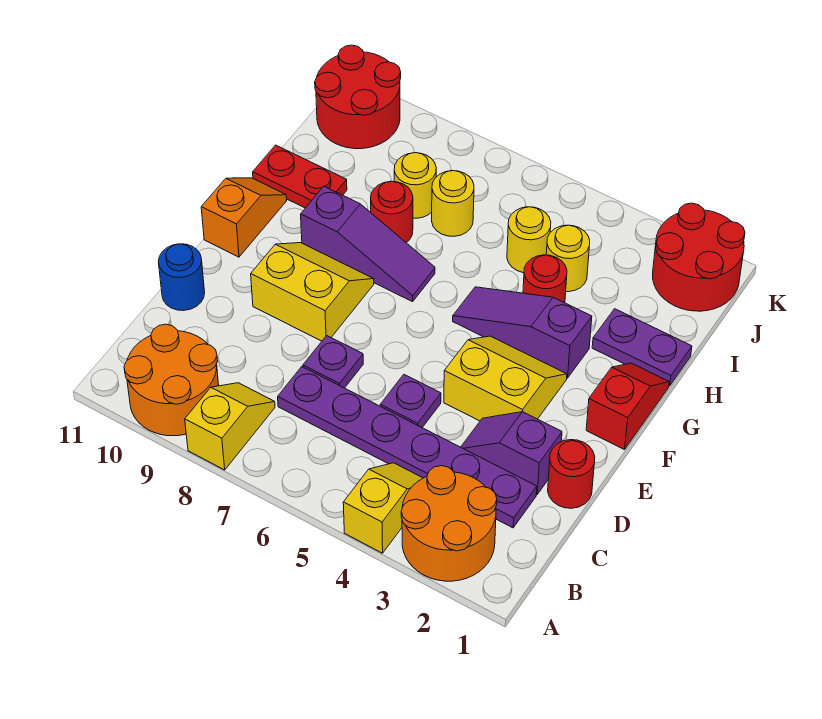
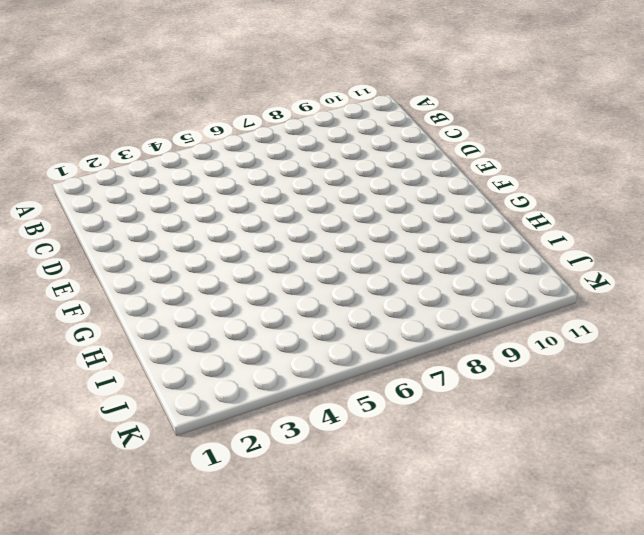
none -> orange 2x2 round brick [401,466,497,581]
none -> yellow 1x2 slope [343,463,423,553]
none -> yellow 1x2 slope [185,383,275,470]

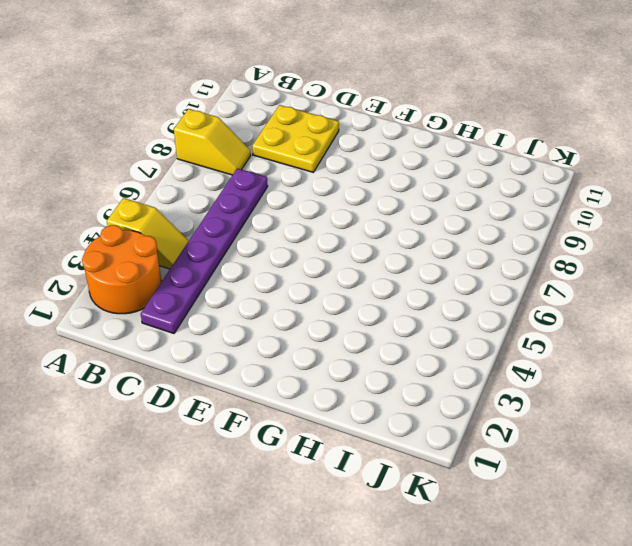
yellow 2x2 plate [252,105,339,172] -> none
none -> orange 2x2 round brick [124,324,219,436]
none -> red 1x1 round brick [548,440,595,508]
none -> purple 1x2 slope [461,412,562,494]

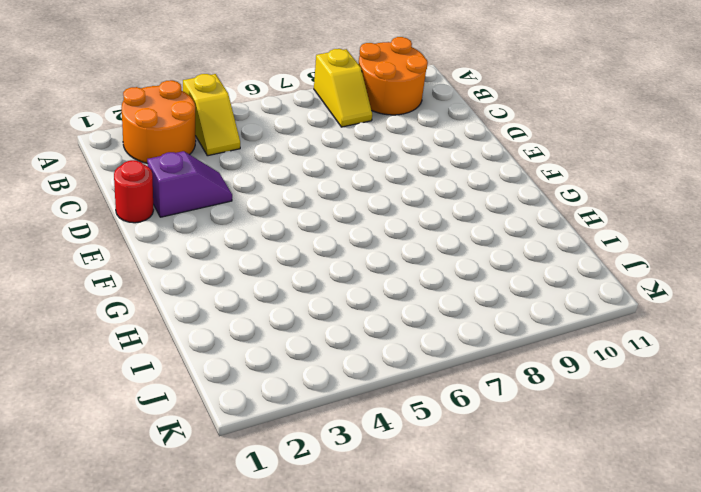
none -> purple 1x6 plate [278,367,537,528]
none -> purple 1x1 plate [380,375,441,427]
none -> purple 1x1 plate [303,336,363,388]

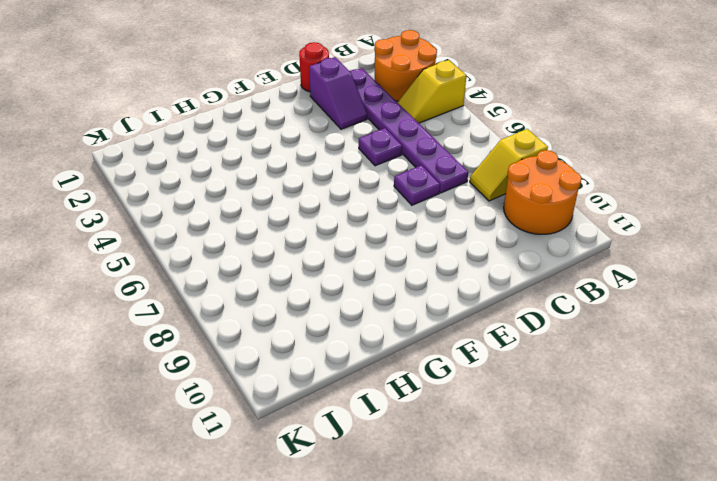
none -> blue 1x1 round brick [158,244,205,311]
none -> yellow 2x2 slope [444,336,567,421]
none -> yellow 2x2 slope [251,243,374,341]

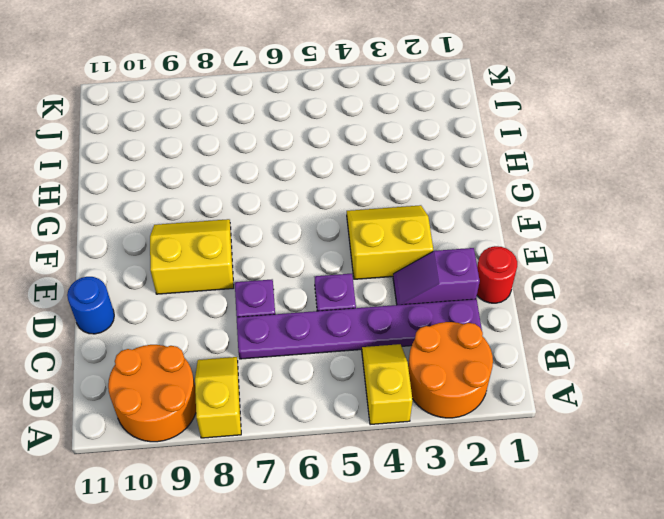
none -> red 1x2 slope [586,363,669,450]
none -> orange 1x2 slope [201,178,287,257]
none -> purple 1x3 slope [453,287,592,378]

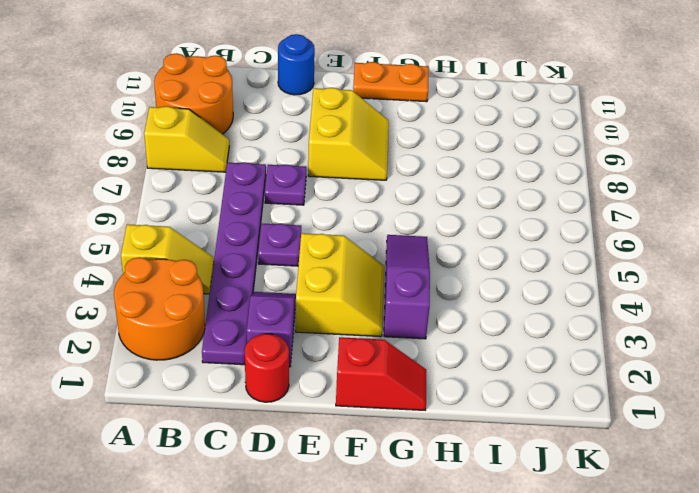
orange 1x2 plate [353,62,429,102] -> orange 1x2 slope [201,178,287,257]
none -> purple 1x3 slope [301,186,435,302]
none -> purple 1x2 plate [592,309,692,386]
none -> red 1x1 round brick [523,255,567,303]

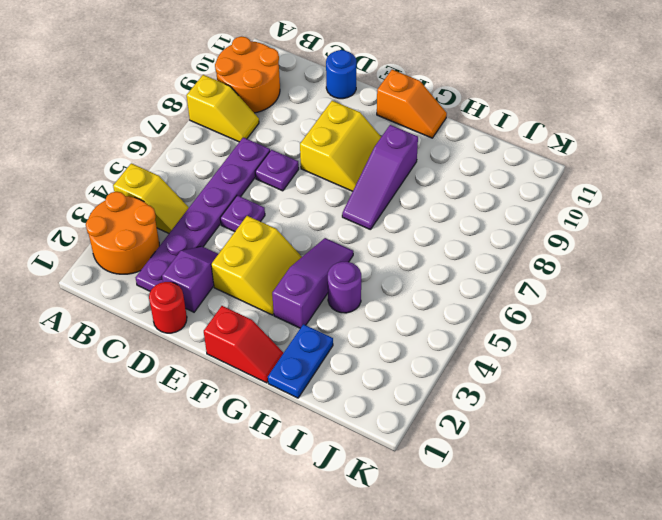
blue 1x2 plate [268,324,333,398] -> purple 1x2 plate [592,309,692,386]
purple 1x1 round brick [328,262,361,313] -> red 1x1 round brick [523,255,567,303]
none -> red 1x1 round brick [371,181,413,243]
none -> red 1x2 plate [253,145,347,208]
none -> yellow 1x1 round brick [546,225,590,292]

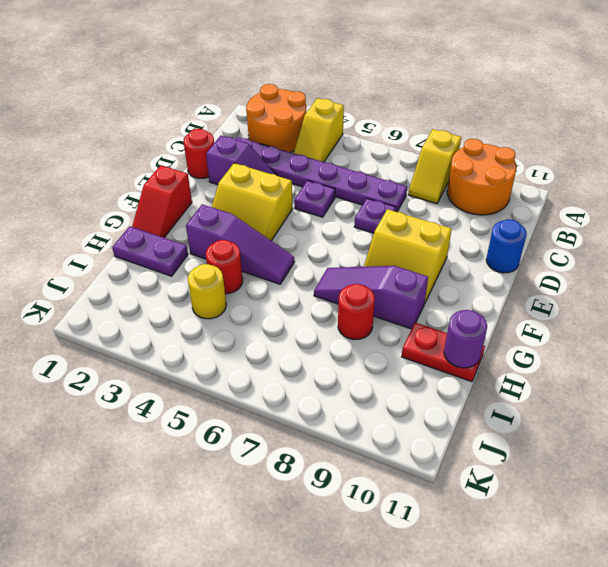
purple 1x1 round brick [444,310,487,368] -> none
none -> orange 1x2 slope [201,178,287,257]
none -> yellow 1x1 round brick [507,207,551,273]
none -> yellow 1x1 round brick [432,171,474,236]

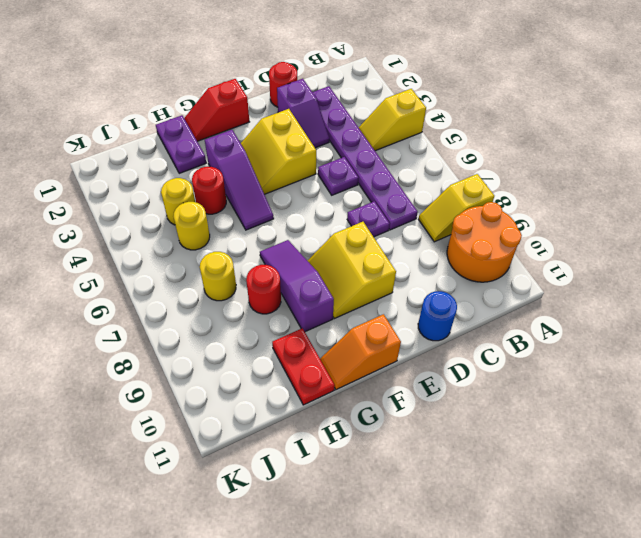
none -> orange 2x2 round brick [401,466,497,581]
none -> yellow 1x1 round brick [394,153,436,218]
none -> red 2x2 round brick [653,203,745,311]

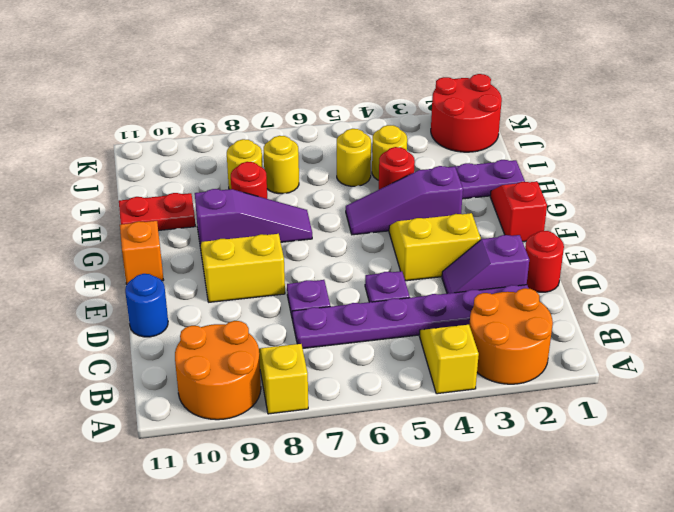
none -> red 2x2 round brick [315,45,401,149]

